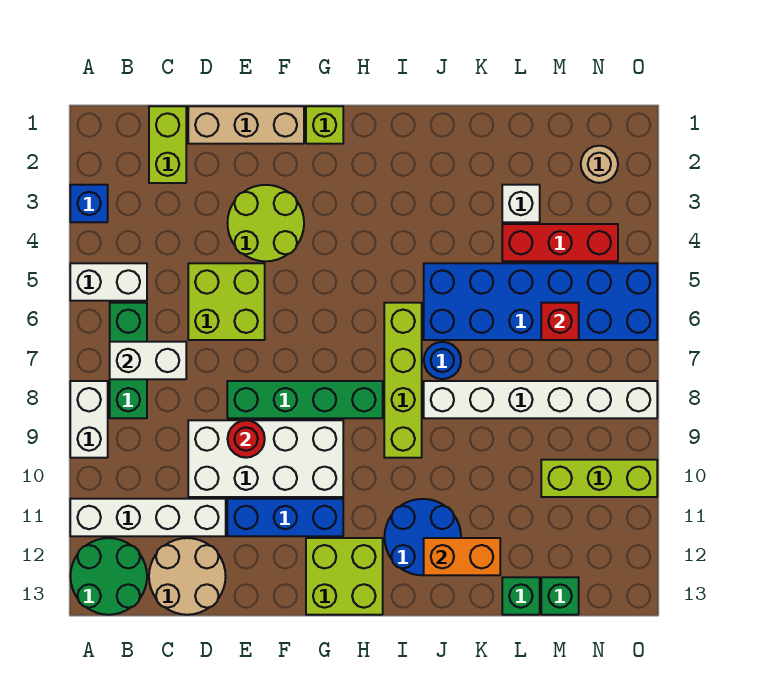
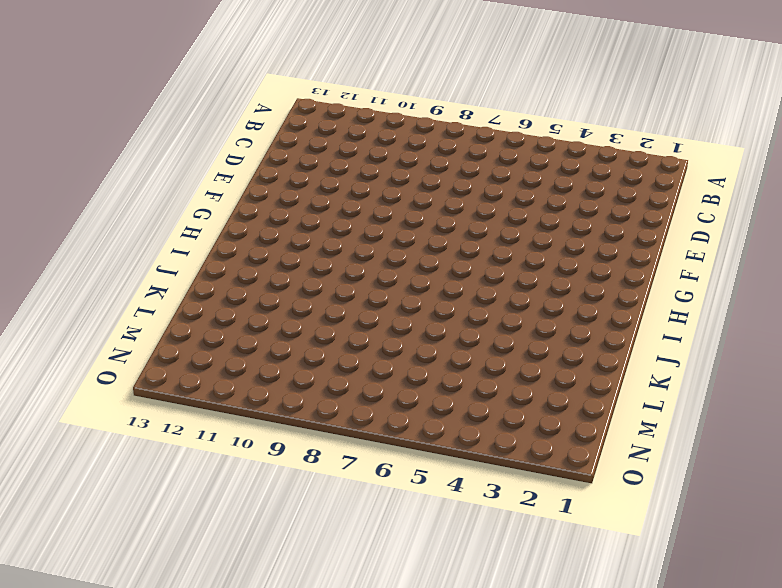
none -> blue 1x1 brick [70,185,108,222]
none -> white 1x2 brick [70,263,147,301]
none -> white 1x2 brick [70,381,108,458]
none -> white 1x4 brick [70,499,226,536]

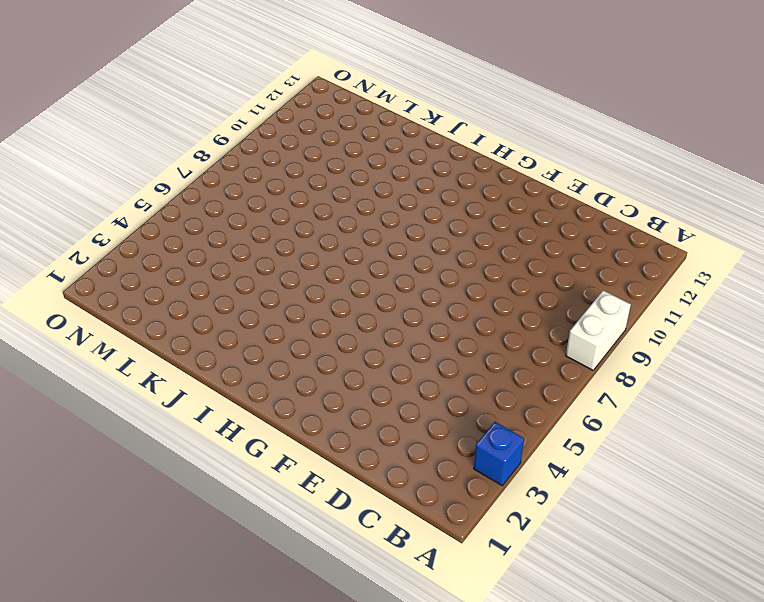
none -> white 1x2 brick [70,263,147,301]
none -> white 1x4 brick [70,499,226,536]
none -> green 2x2 round brick [70,538,147,615]
none -> green 1x3 brick [110,303,147,418]

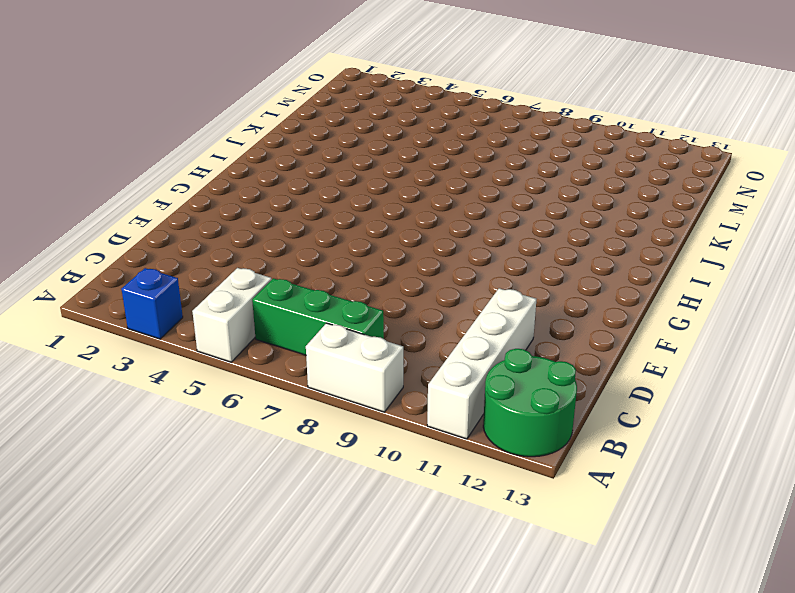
none -> lime 1x2 brick [149,106,186,183]
none -> tan 2x2 round brick [149,538,226,615]
none -> tan 1x3 brick [188,106,304,144]
none -> lime 2x2 brick [188,263,265,340]

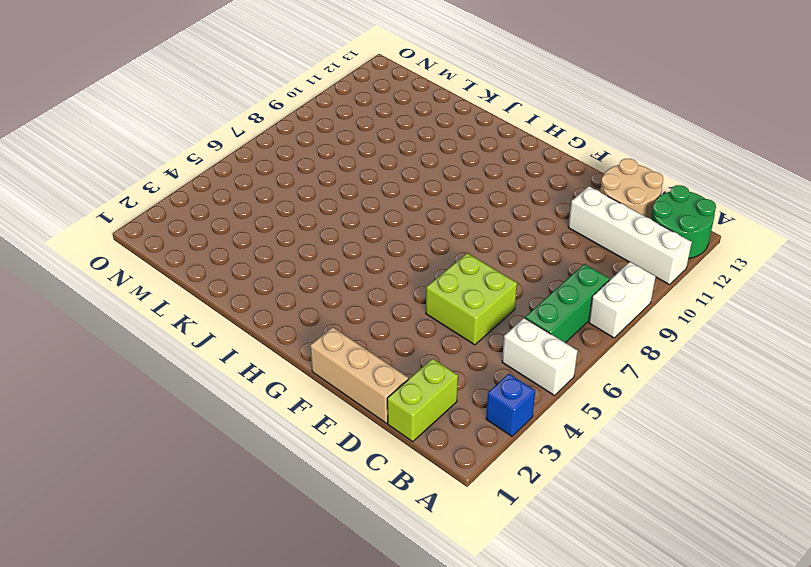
none -> white 2x4 brick [188,420,343,497]
none -> lime 2x2 round brick [227,185,304,261]
none -> green 1x4 brick [227,381,383,418]
none -> blue 1x3 brick [227,499,343,536]

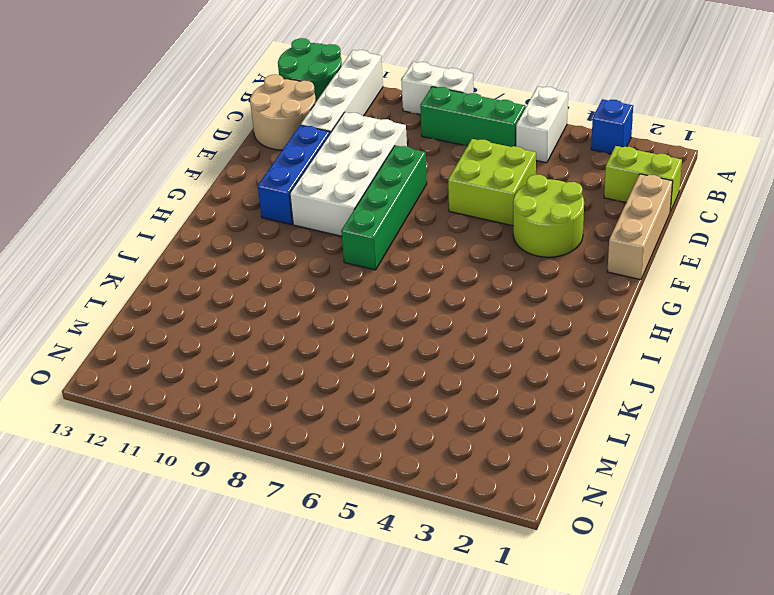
none -> lime 1x1 brick [306,106,343,144]
none -> lime 2x2 brick [306,538,383,615]
none -> lime 1x4 brick [384,303,422,458]
none -> blue 2x2 round brick [384,499,461,575]

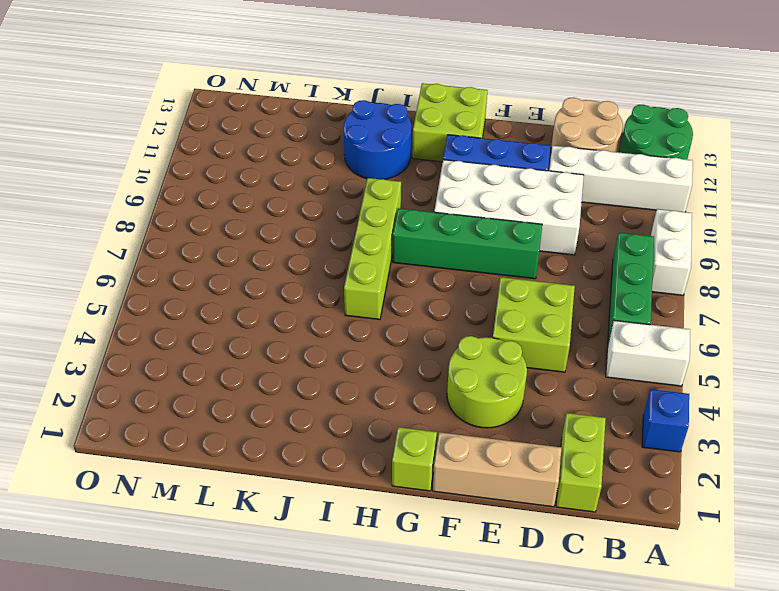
none -> blue 2x6 brick [424,263,657,340]
none -> blue 1x1 round brick [424,342,461,379]
none -> white 1x6 brick [424,381,657,418]
none -> white 1x1 brick [502,185,540,222]

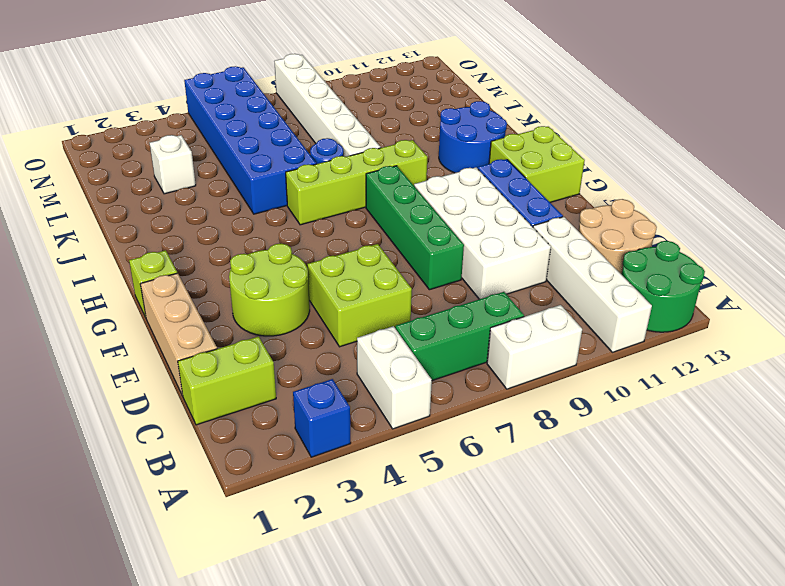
none -> red 1x3 brick [502,224,618,261]
none -> green 1x1 brick [502,577,540,615]
none -> lime 1x3 brick [541,460,657,497]
none -> green 1x1 brick [541,577,579,615]

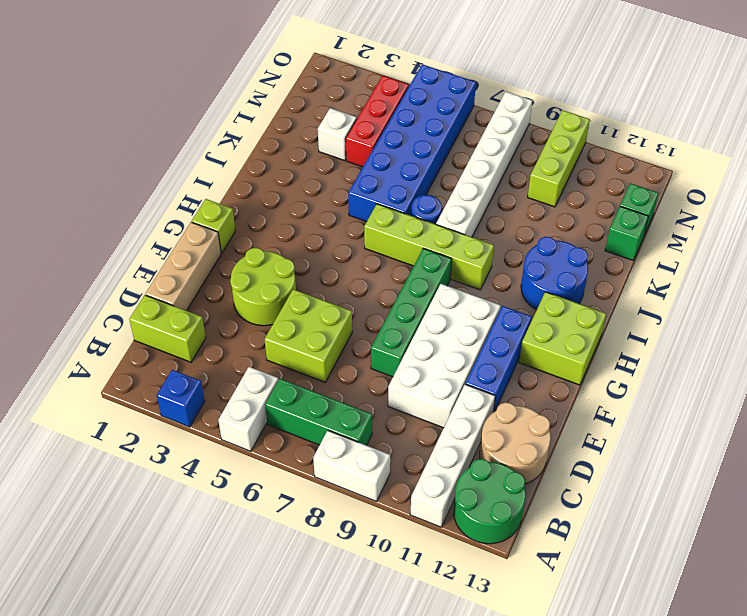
none -> tan 1x1 round brick [581,146,618,183]
none -> white 1x2 brick [110,342,186,379]
none -> red 1x1 round brick [228,420,265,458]
none -> orange 1x2 brick [424,538,500,575]

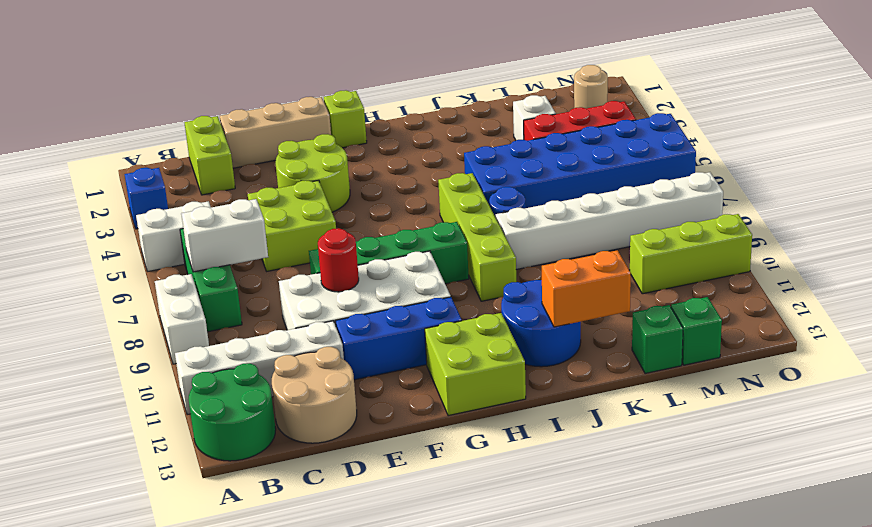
none -> red 1x1 brick [541,303,579,340]

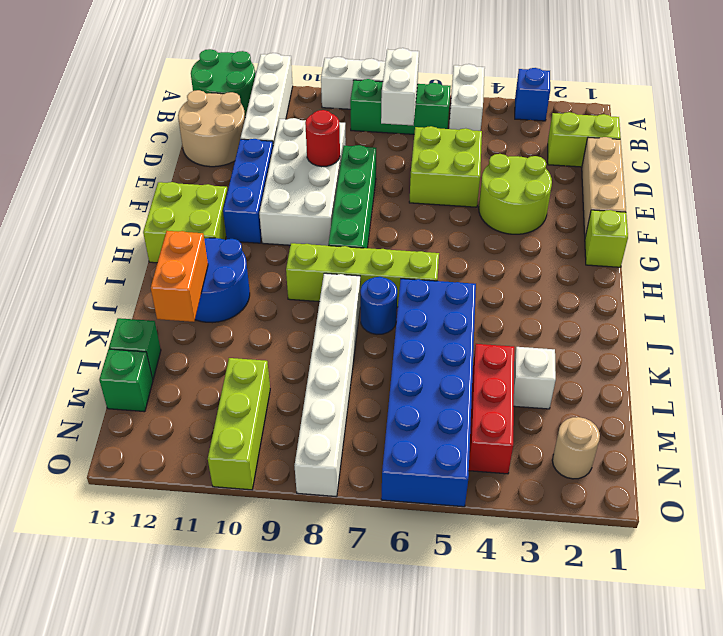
none -> red 1x1 brick [541,303,579,340]

